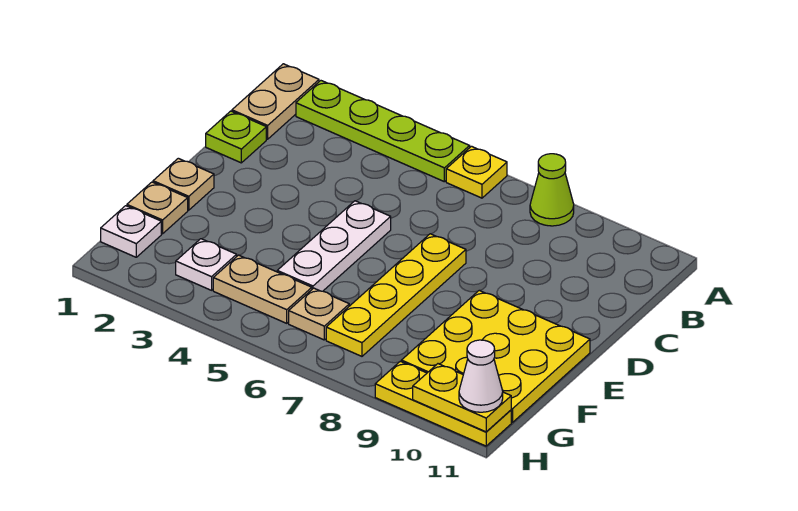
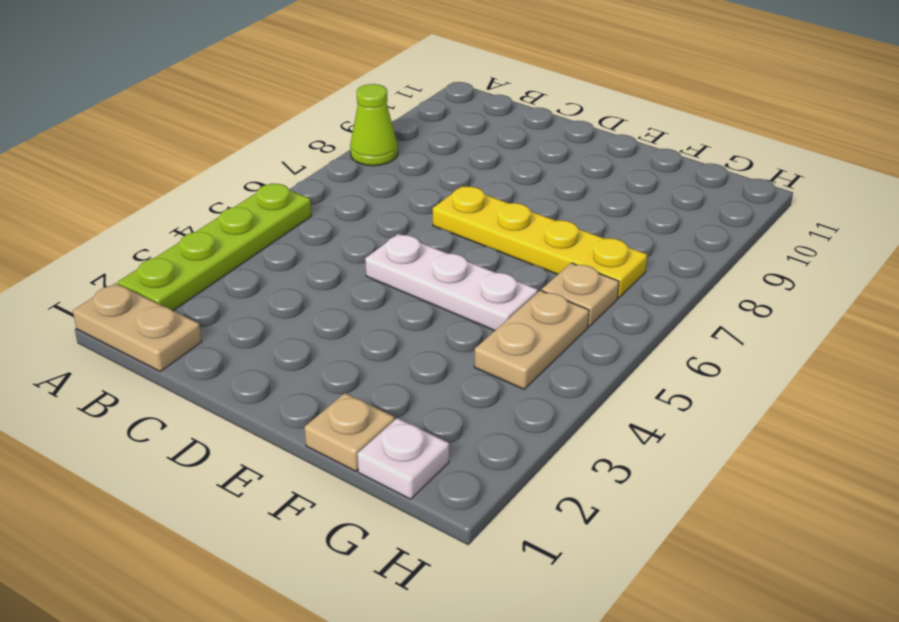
none -> yellow 1x1 plate [446,146,507,198]
none -> lime 1x1 plate [206,111,266,163]
none -> tan 1x1 plate [153,158,214,210]

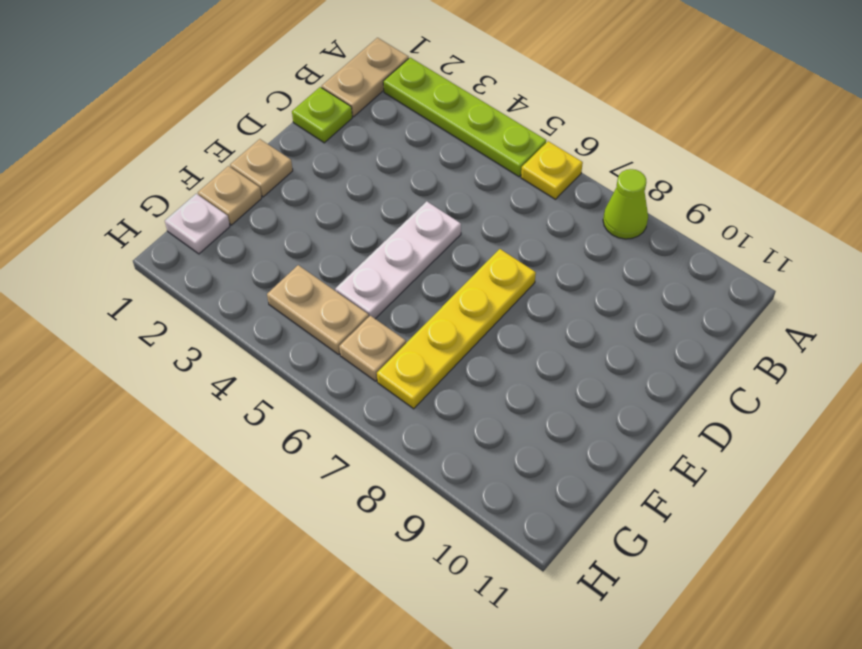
none -> yellow 3x3 plate [401,291,590,423]
none -> white 1x1 plate [176,239,237,290]
none -> yellow 1x3 plate [375,361,511,446]

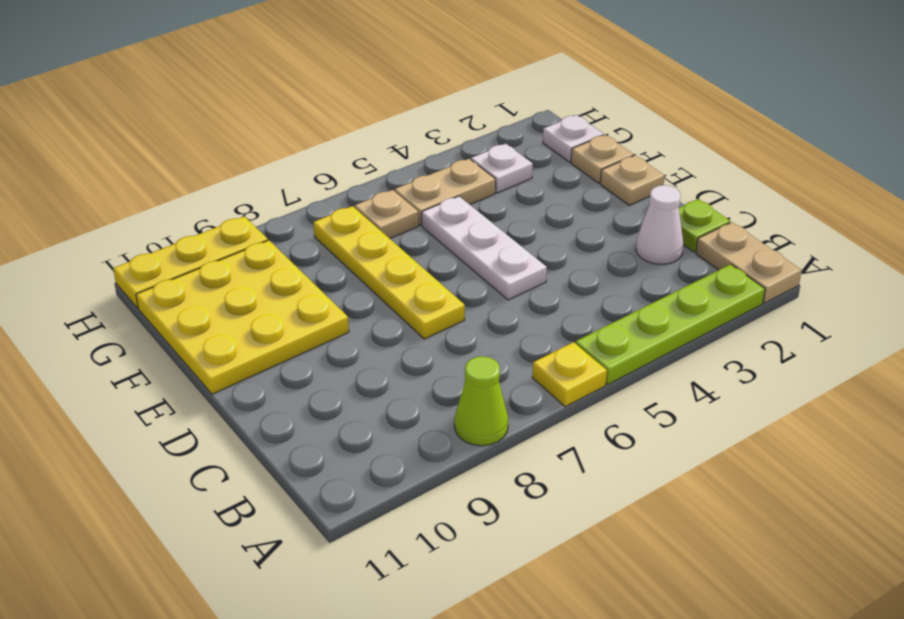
white 1x1 cone [636,185,683,264] -> white 1x1 cone moved to [459,340,503,412]
none -> yellow 1x2 plate [413,364,511,432]

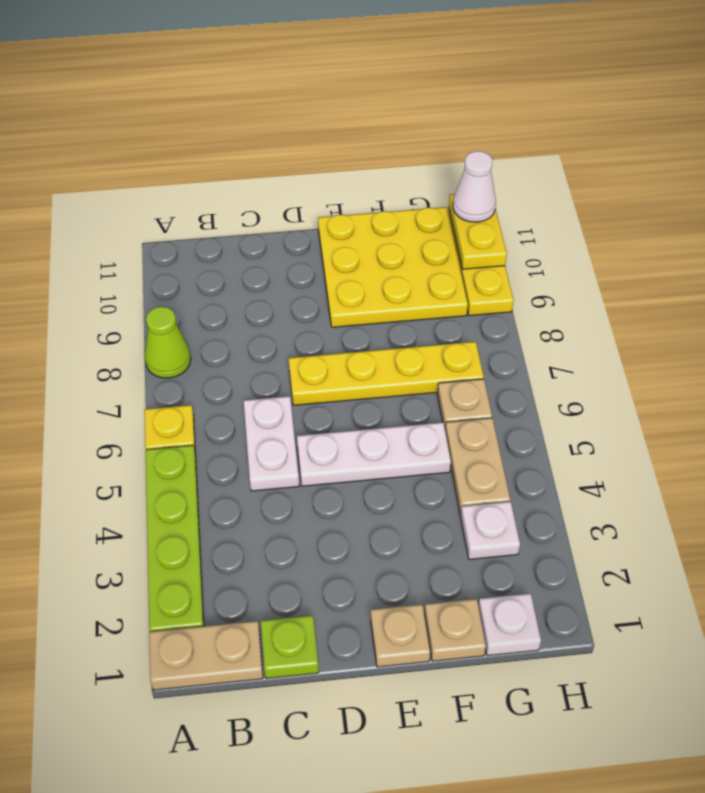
white 1x2 plate [244,396,299,491] -> none

